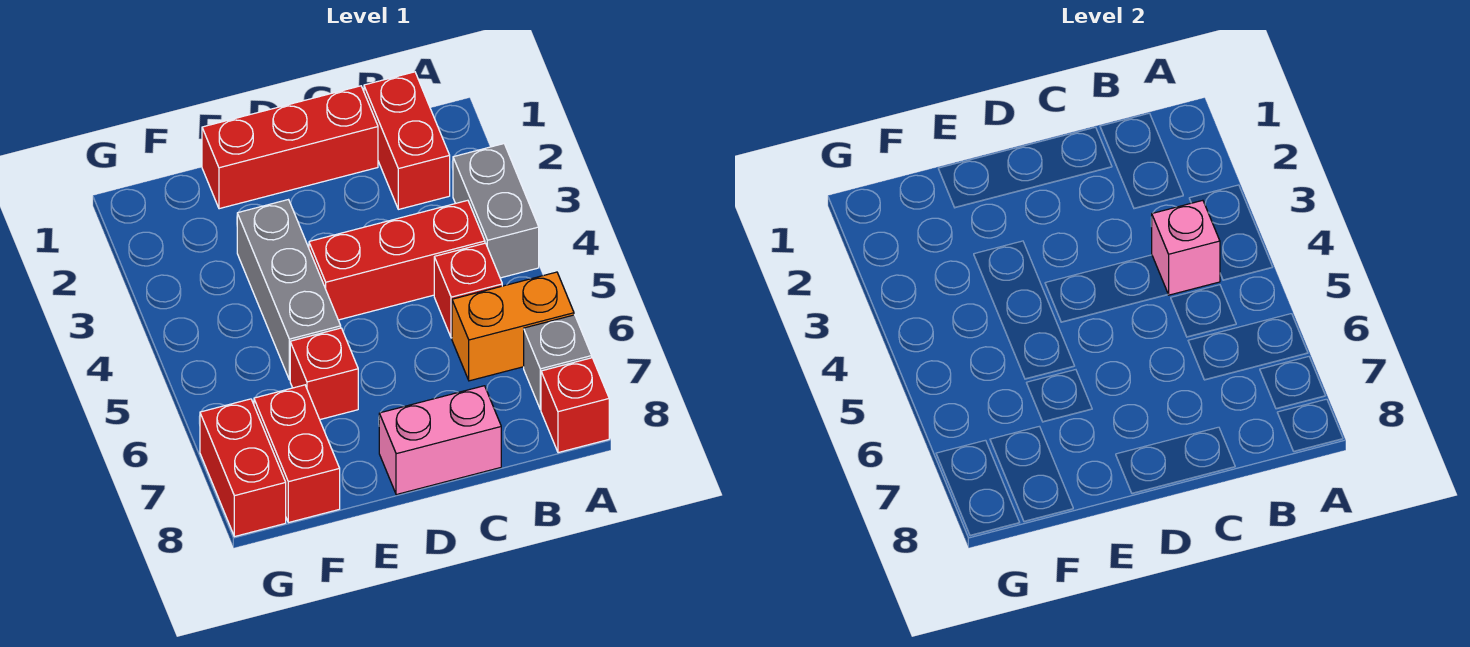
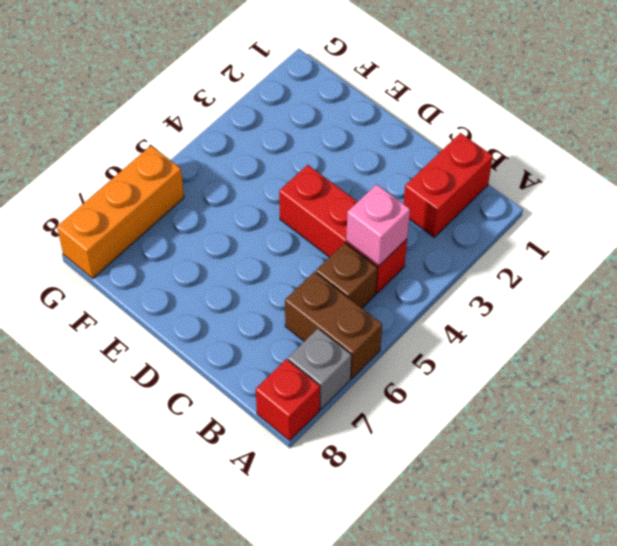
brown 1x2 brick [285,272,382,379] -> orange 1x2 brick [452,272,574,381]
brown 1x1 brick [316,243,377,308] -> red 1x1 brick [434,243,502,338]
orange 1x3 brick [57,146,184,278] -> red 1x2 brick [200,399,286,537]
none -> grey 1x2 brick [453,144,539,278]
none -> red 1x3 brick [202,86,378,209]
none -> pink 1x2 brick [379,386,501,495]

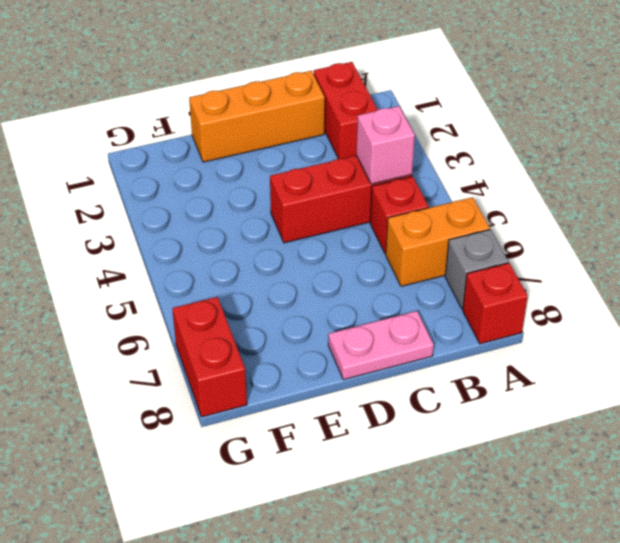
orange 1x3 brick [189,71,325,162] -> red 1x3 brick [202,86,378,209]
pink 1x2 plate [328,311,434,380] -> pink 1x2 brick [379,386,501,495]
none -> grey 1x2 brick [453,144,539,278]
none -> grey 1x3 brick [237,200,341,380]
none -> red 1x1 brick [290,328,358,419]

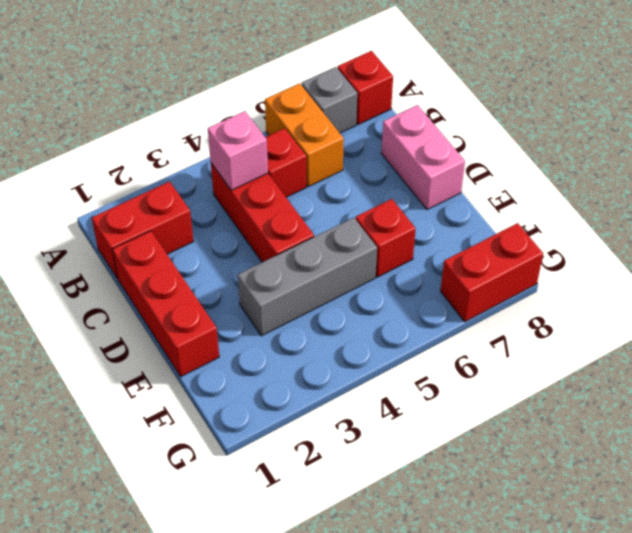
none -> grey 1x2 brick [453,144,539,278]
none -> red 1x2 brick [254,385,340,523]

